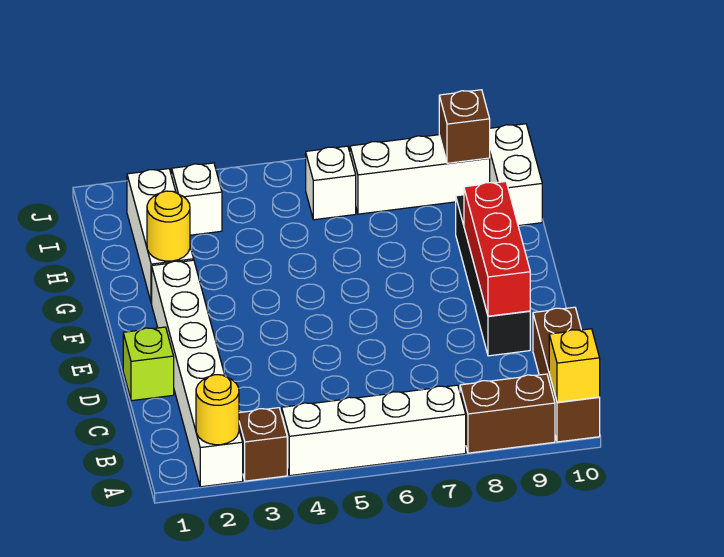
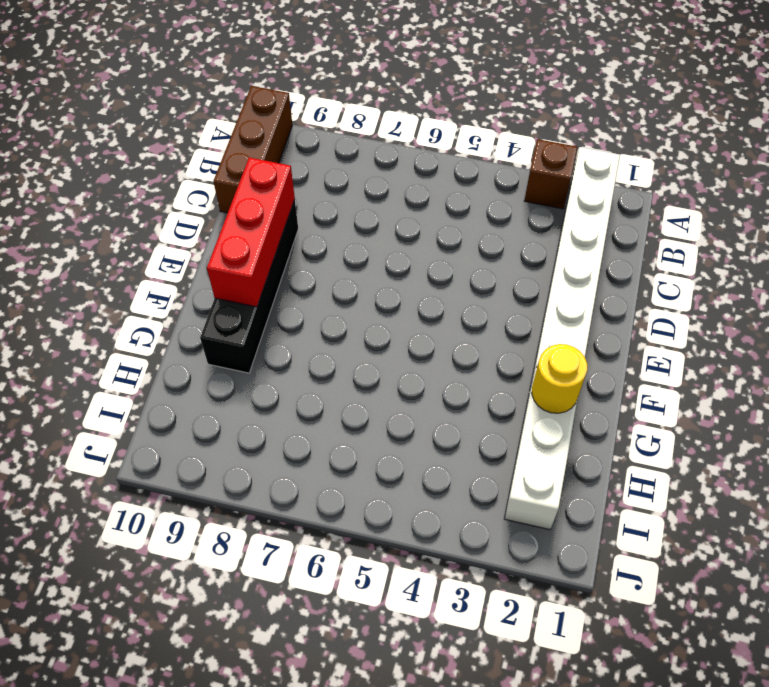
none -> white 1x4 brick [282,385,466,476]
none -> brown 1x2 brick [460,374,555,453]
none -> lime 1x1 brick [123,327,174,401]

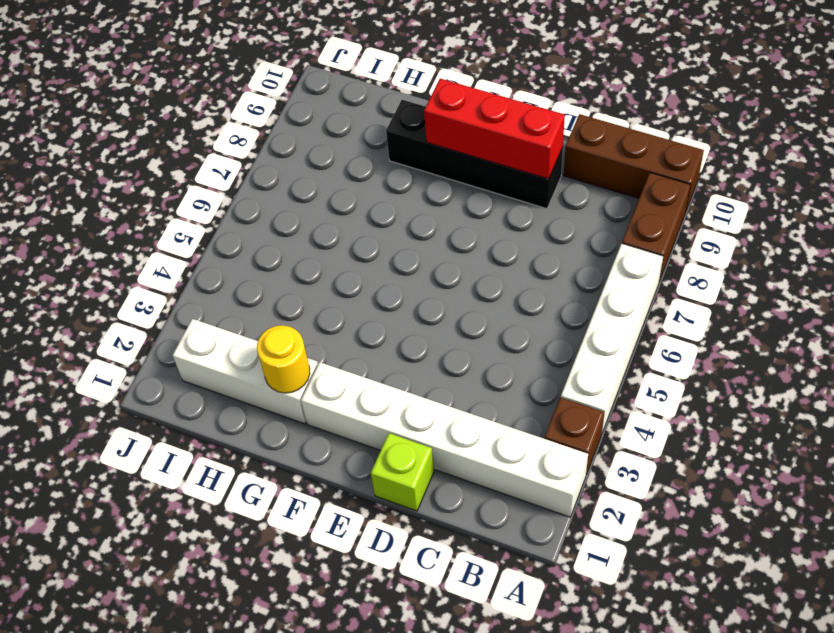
none -> white 1x2 brick [490,124,542,226]
none -> white 1x1 brick [172,163,222,235]
none -> white 1x1 brick [306,146,356,220]

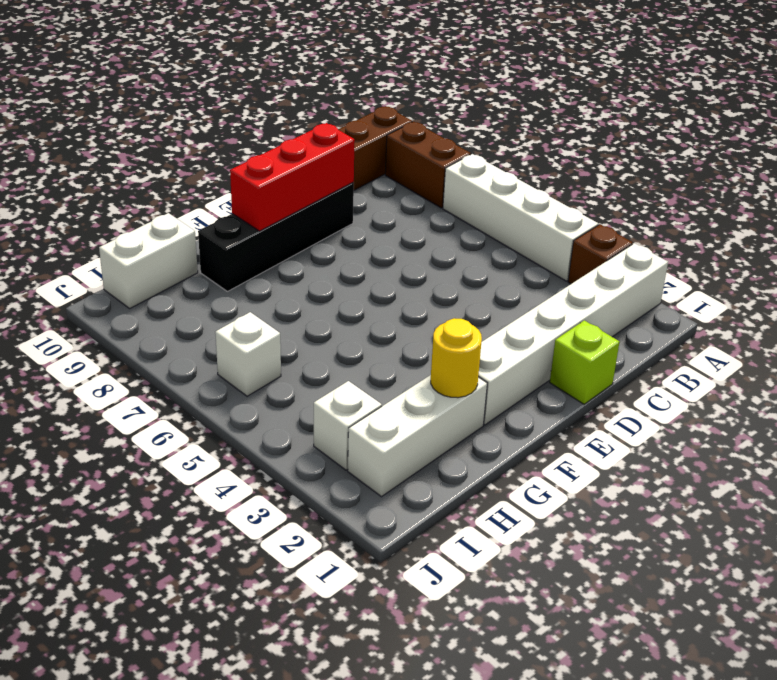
none -> white 1x3 brick [350,135,490,214]
none -> yellow 1x1 round brick [196,375,239,445]
none -> yellow 1x1 brick [549,329,600,402]

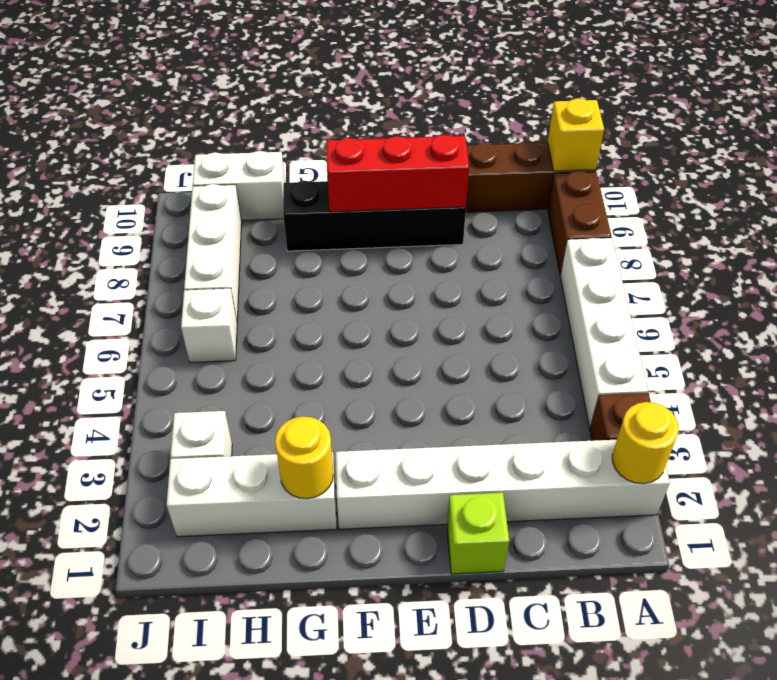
none -> brown 1x1 brick [439,90,490,163]

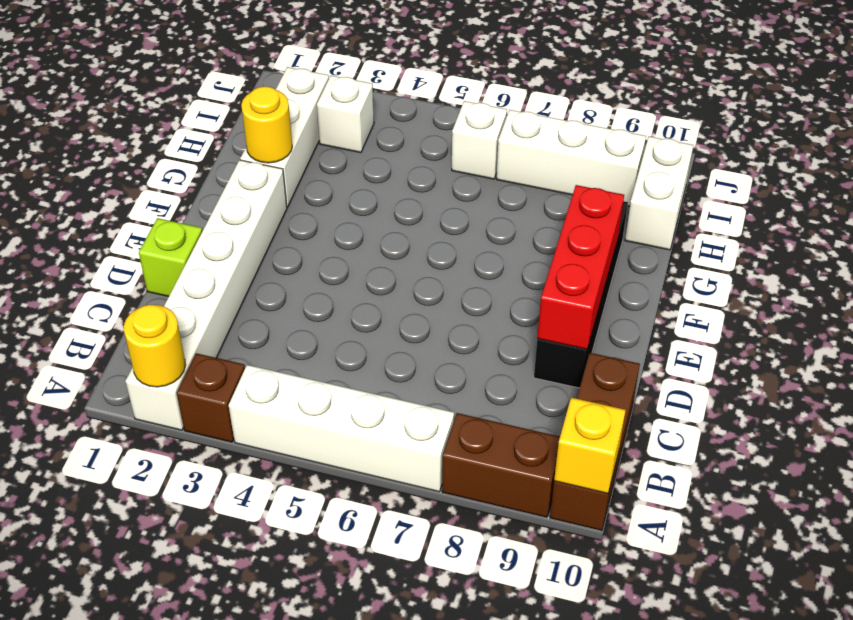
none -> brown 1x1 brick [439,90,490,163]

